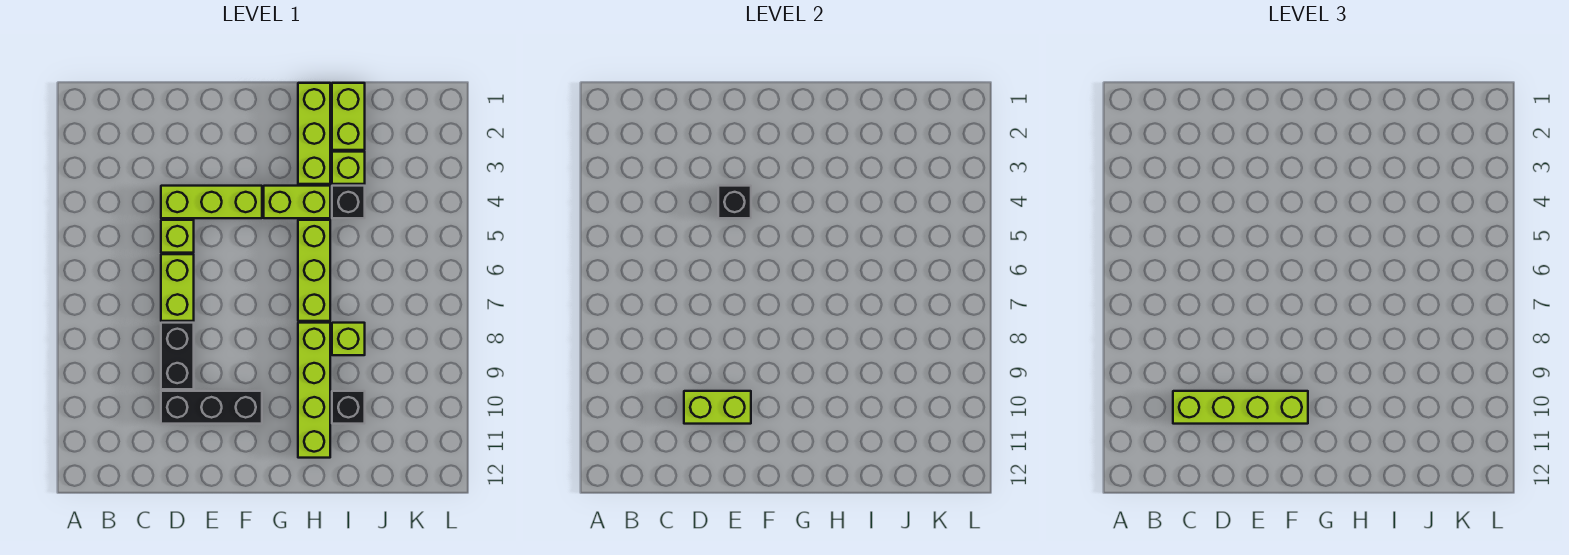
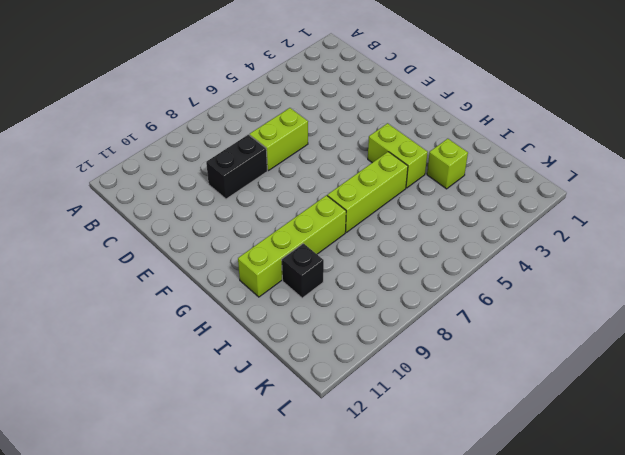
none -> lime 1x3 brick [161,186,262,218]
none -> lime 1x1 brick [161,220,194,253]
none -> black 1x3 brick [161,391,262,424]

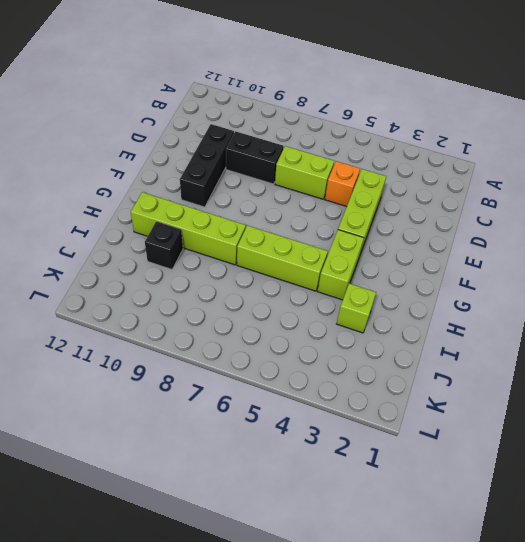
orange 1x1 brick [325,161,360,207] -> lime 1x1 brick [161,220,194,253]
none -> lime 1x3 brick [298,83,330,184]
none -> lime 1x2 brick [332,83,365,150]
none -> black 1x1 brick [332,186,365,218]

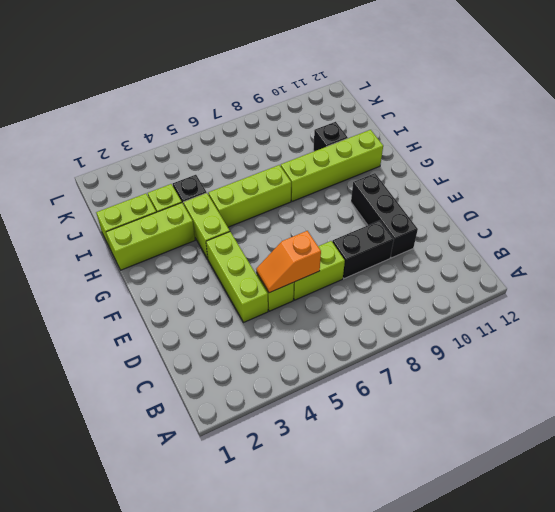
orange 1x2 slope [256,231,321,293] -> none
none -> lime 1x1 brick [332,323,365,355]
none -> lime 1x2 brick [684,391,751,424]
none -> black 1x1 brick [718,186,751,218]

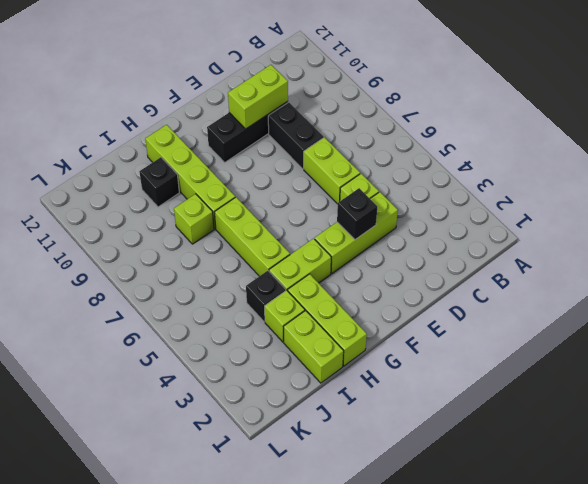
none -> lime 1x4 brick [1173,391,1308,424]

